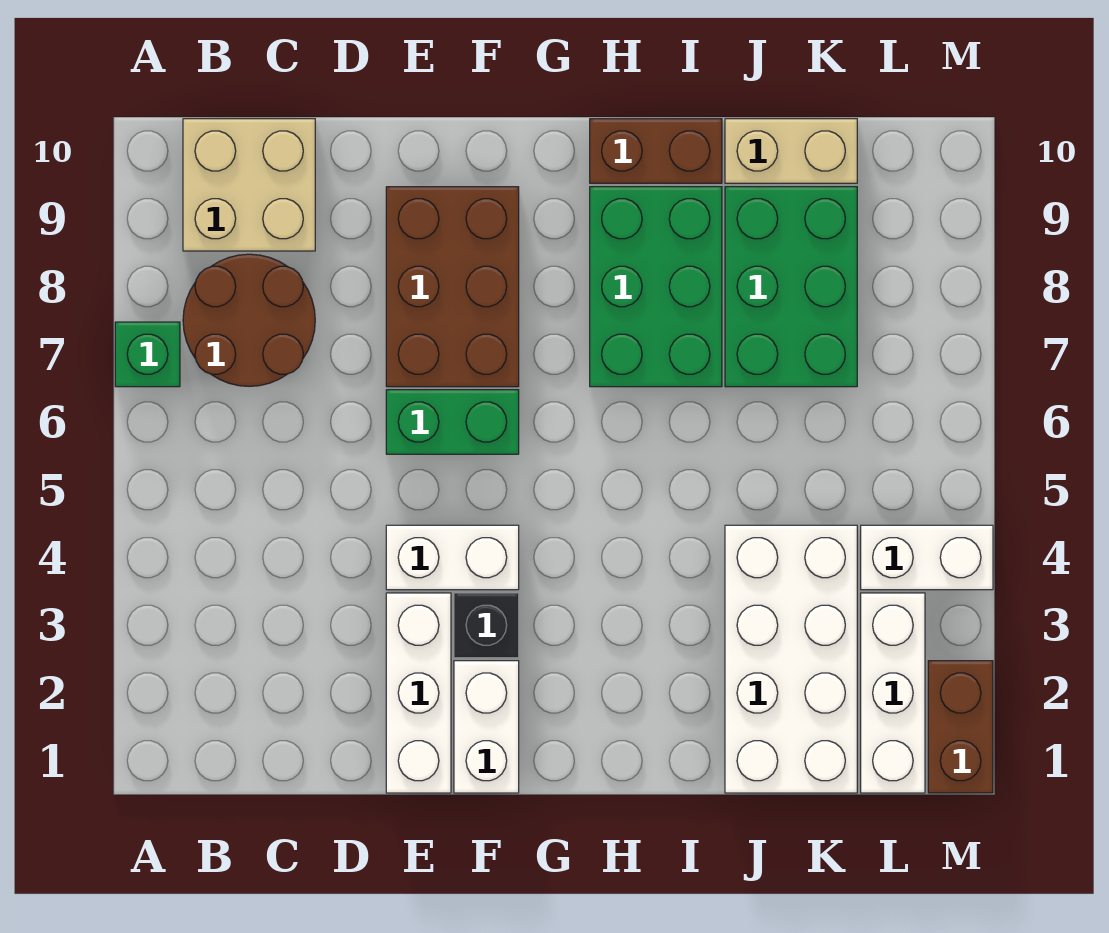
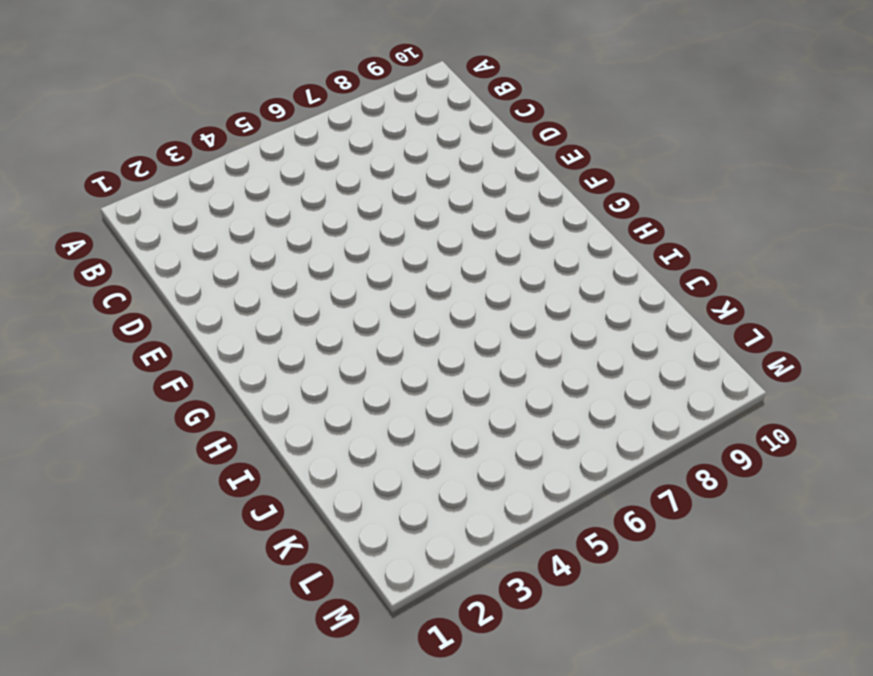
none -> green 1x1 brick [115,322,180,387]
none -> brown 2x2 round brick [183,254,315,386]
none -> tan 2x2 brick [183,119,315,251]

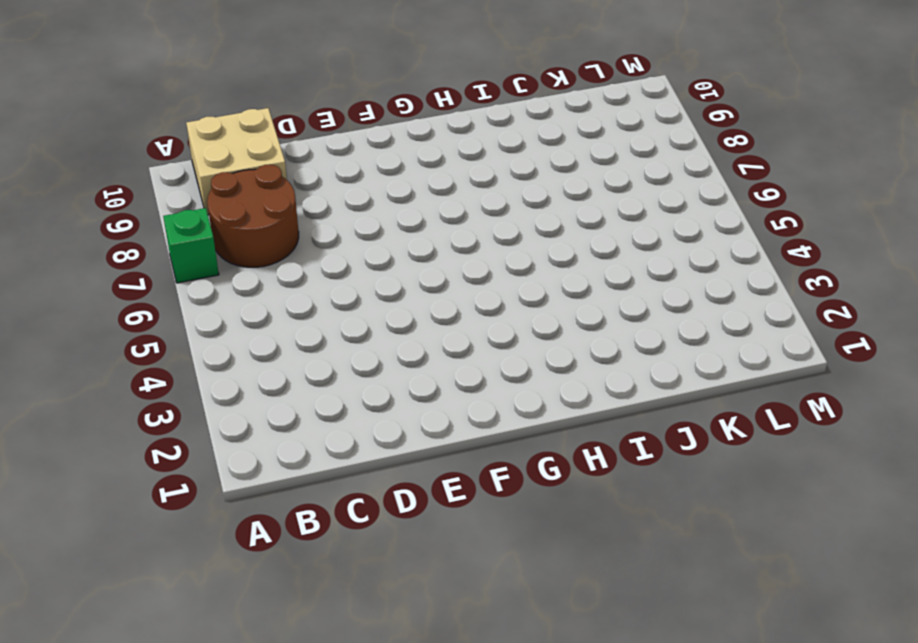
none -> white 1x3 brick [386,593,451,793]
none -> white 1x2 brick [386,525,519,590]
none -> green 1x2 brick [386,390,519,454]

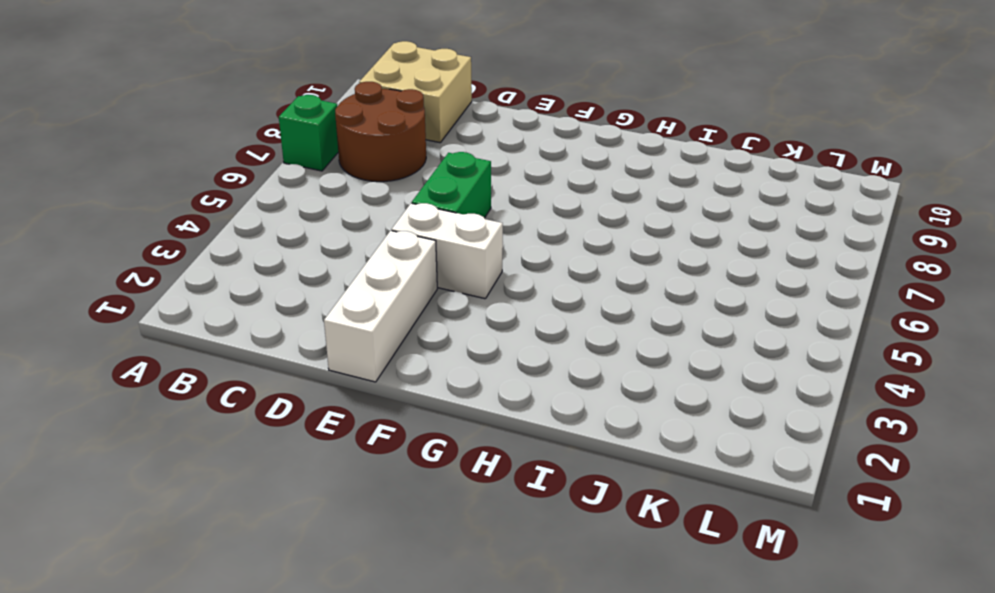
green 1x2 brick [412,152,491,218] -> green 1x2 brick turned to [386,390,519,454]
none -> brown 2x3 brick [386,187,519,387]
none -> white 1x2 brick [454,661,519,793]
none -> black 1x1 brick [454,593,519,658]

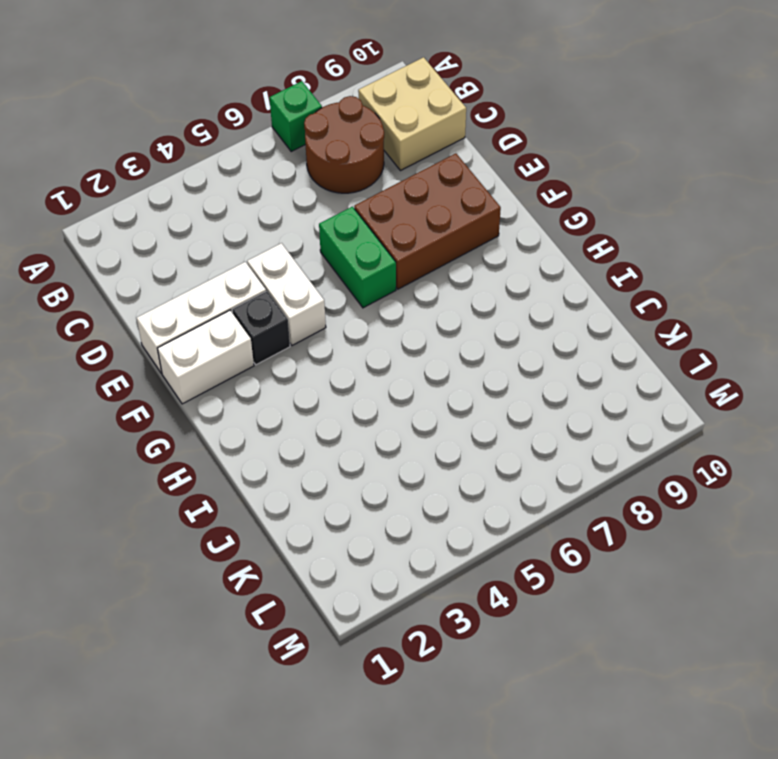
none -> green 2x3 brick [590,187,722,387]
none -> brown 1x2 brick [590,119,722,183]
none -> white 2x4 brick [725,525,857,793]

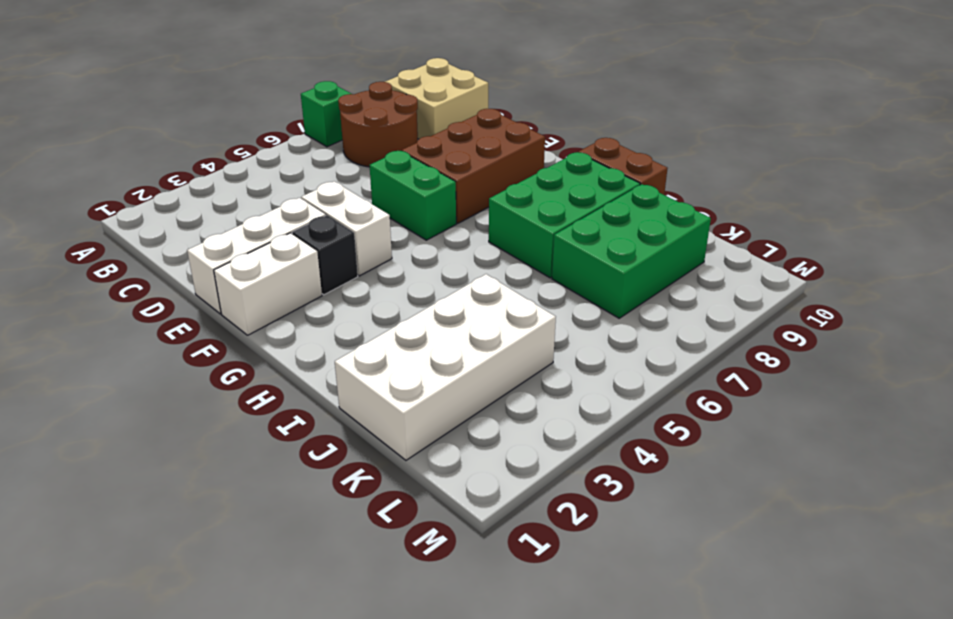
none -> tan 1x2 brick [725,119,857,183]
none -> white 1x3 brick [861,593,925,793]
none -> white 1x2 brick [861,525,993,590]

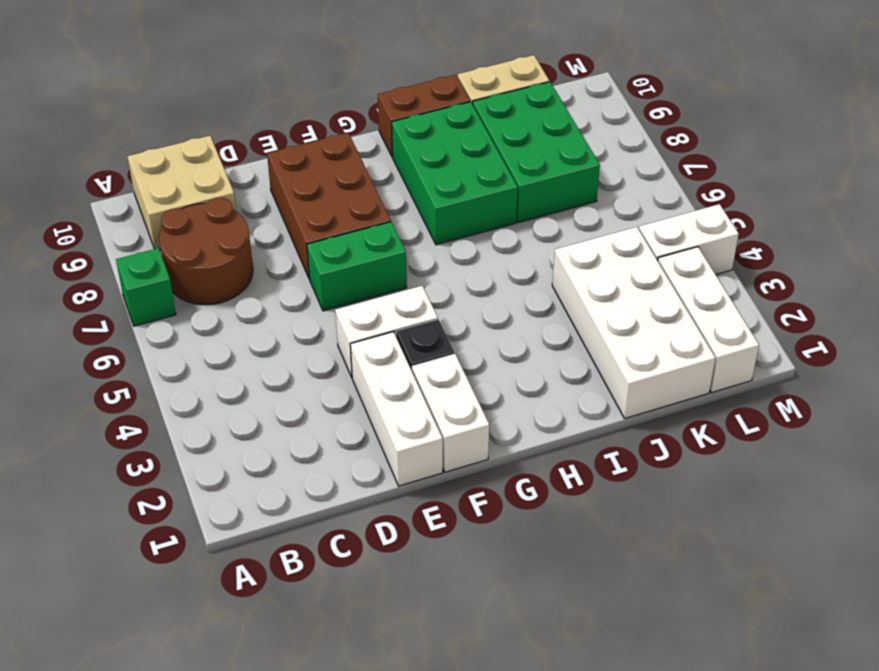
none -> brown 1x2 brick [928,661,993,793]

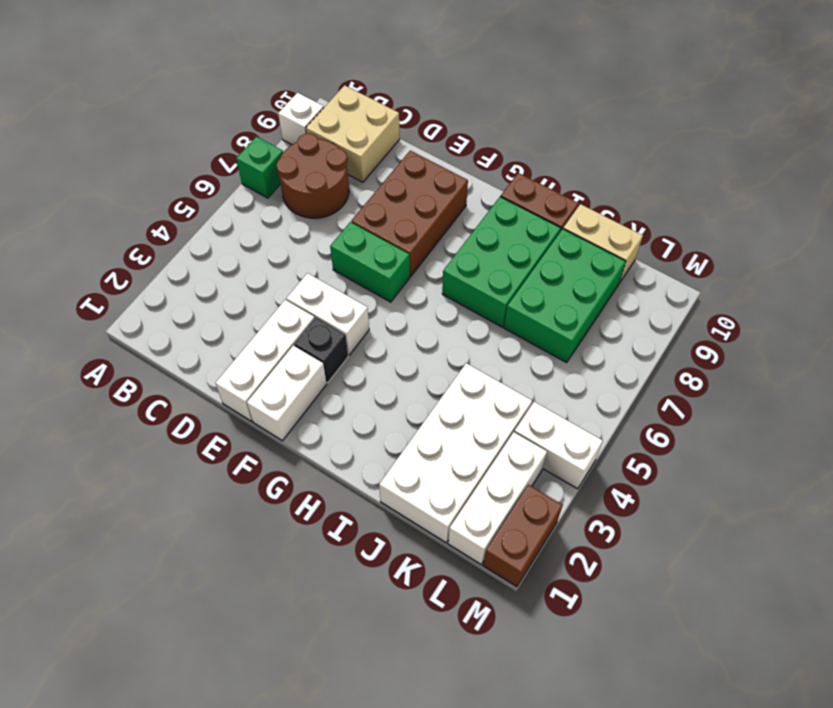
white 1x1 brick [278,93,324,145] -> none

